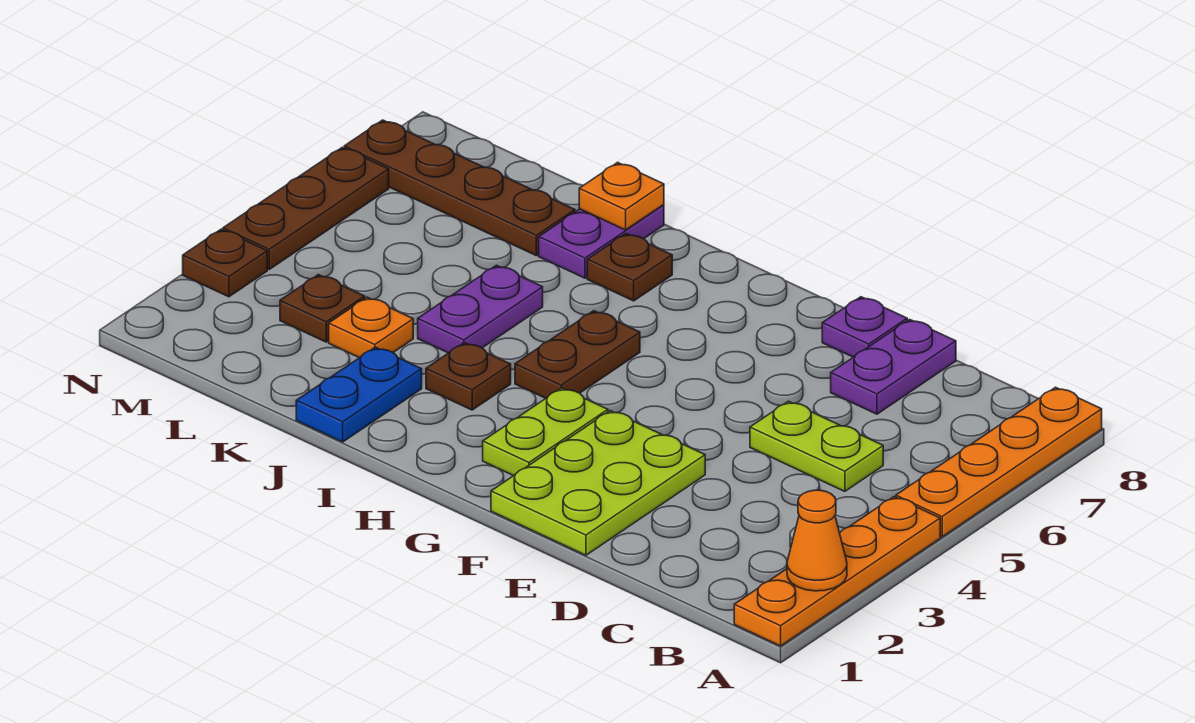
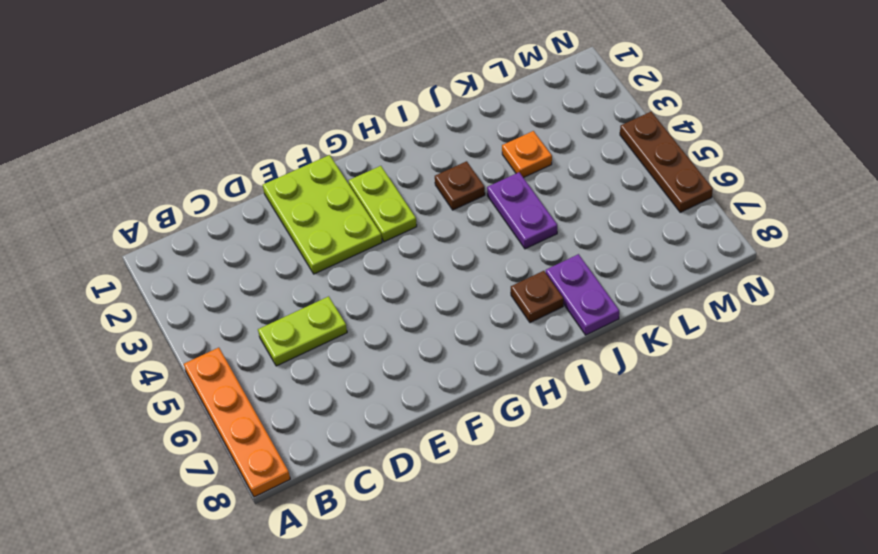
none -> orange 1x4 plate [734,497,940,646]
none -> purple 1x2 plate [831,319,956,414]
none -> purple 1x1 plate [822,297,907,357]

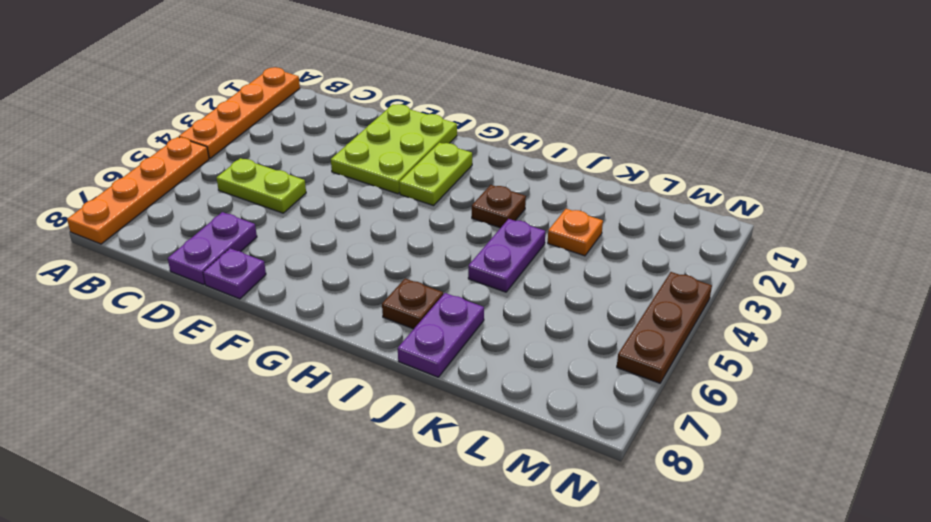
none -> brown 1x2 plate [515,311,640,398]
none -> blue 1x2 plate [296,347,422,442]
none -> brown 1x4 plate [344,120,575,256]

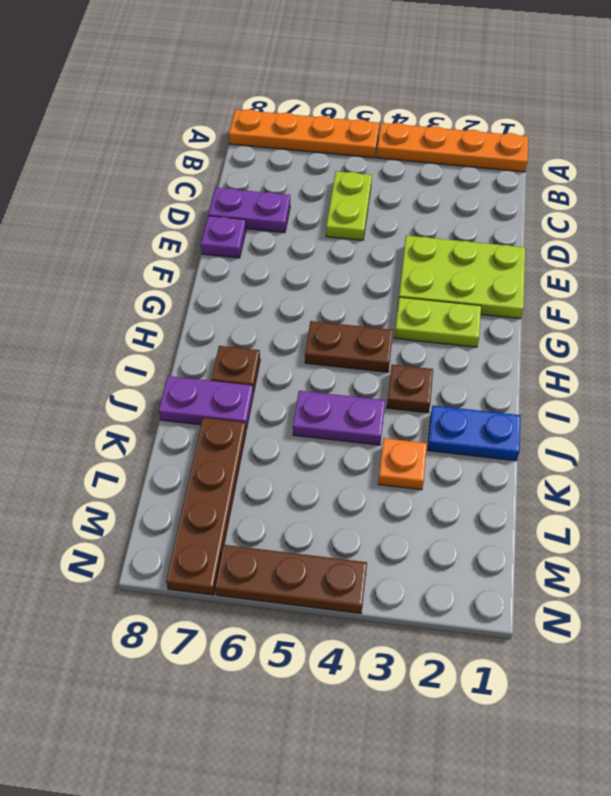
none -> brown 1x1 plate [280,275,365,342]
none -> brown 1x1 plate [183,229,267,297]
none -> orange 1x1 cone [787,490,847,591]

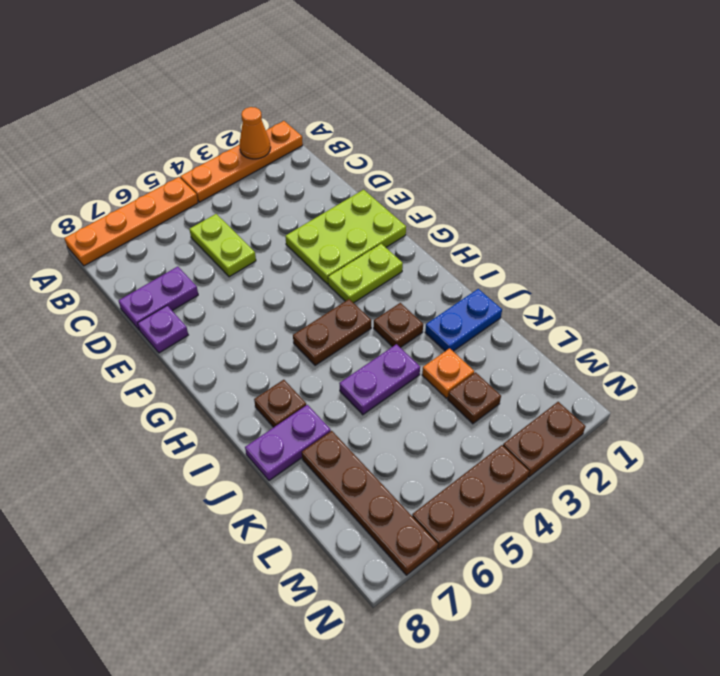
brown 1x2 plate [503,402,586,477] -> brown 1x1 plate [183,229,267,297]
none -> orange 1x1 plate [579,162,664,230]

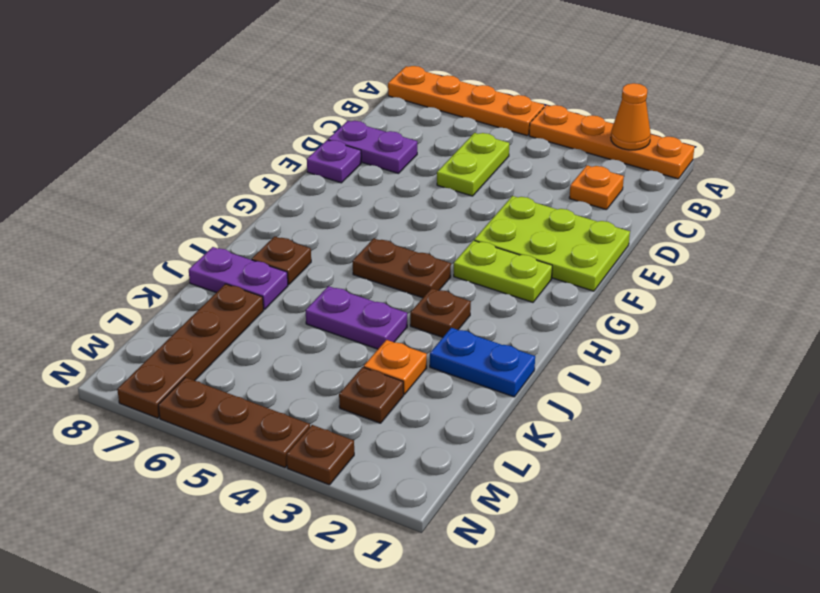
orange 1x1 plate [569,165,624,210] -> orange 1x1 plate moved to [579,162,664,230]

